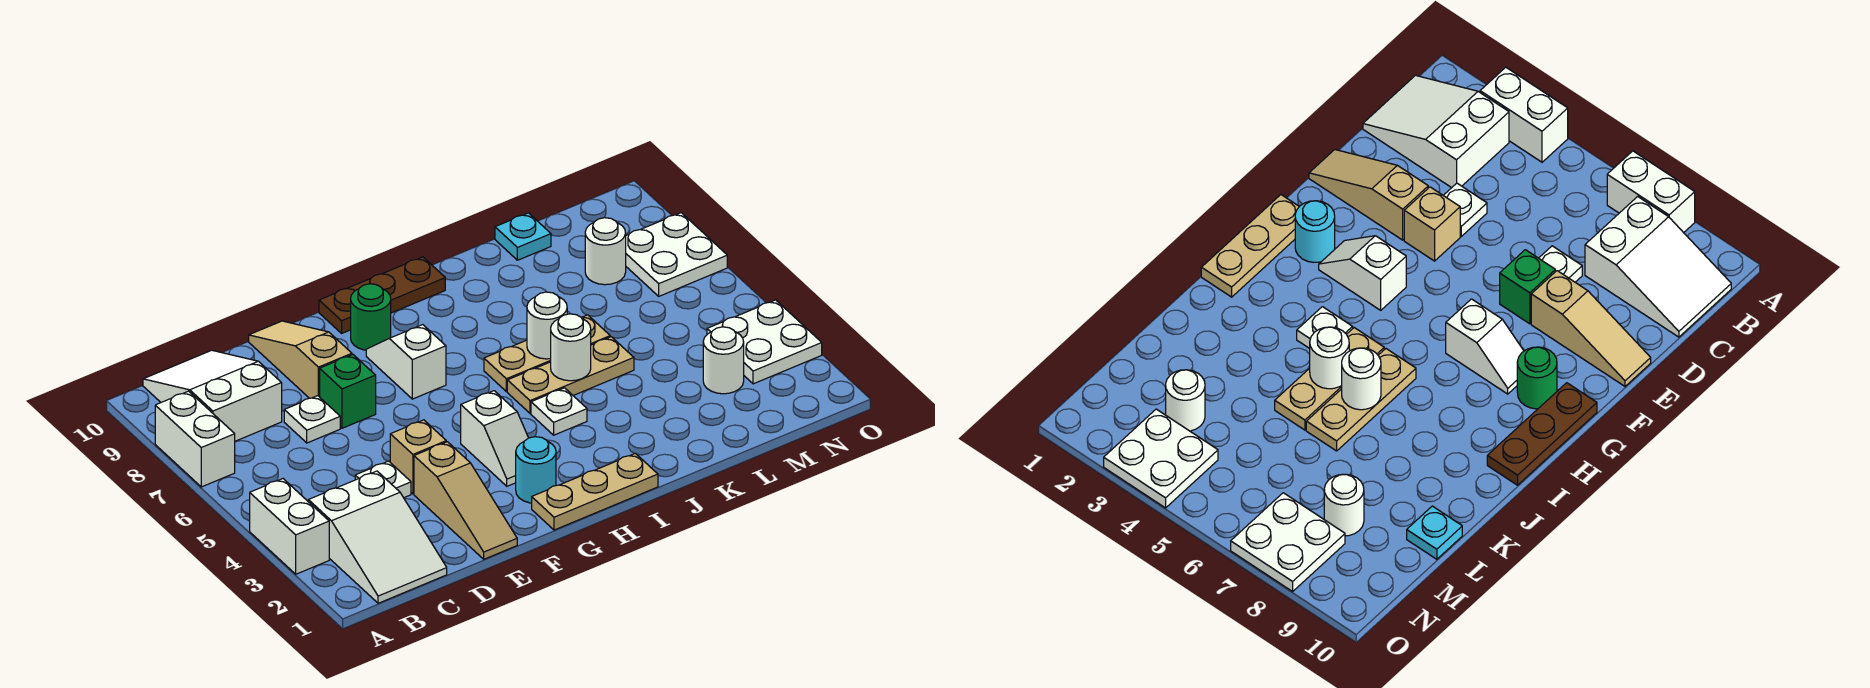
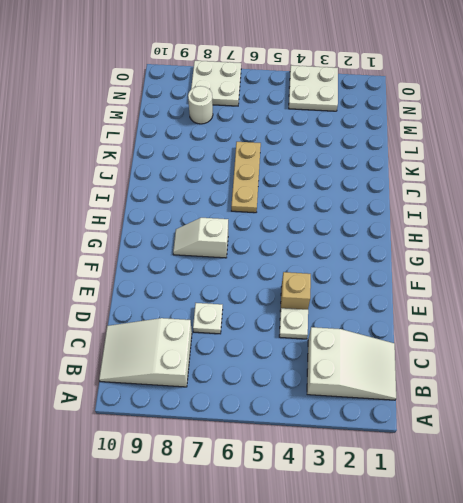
none -> white 1x2 brick [250,479,329,574]
none -> white 1x2 brick [155,391,235,487]
none -> tan 1x3 slope [414,442,517,559]

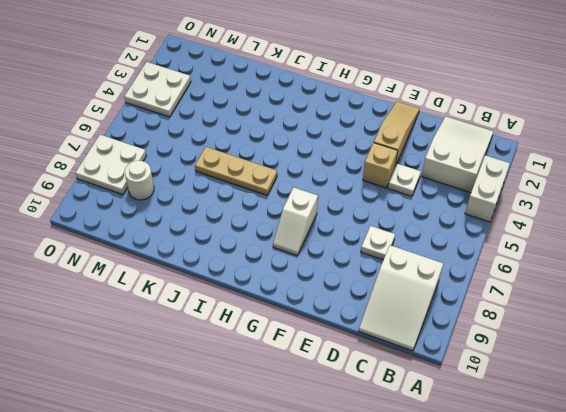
none -> white 1x2 brick [155,391,235,487]
none -> green 1x1 brick [320,355,376,428]
none -> tan 1x3 slope [249,321,352,398]

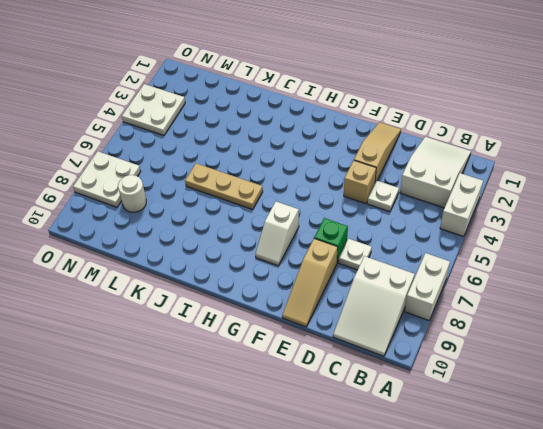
none -> tan 1x3 plate [532,453,658,530]
none -> cyan 1x1 round brick [516,437,556,503]
none -> white 1x2 slope [461,391,528,486]

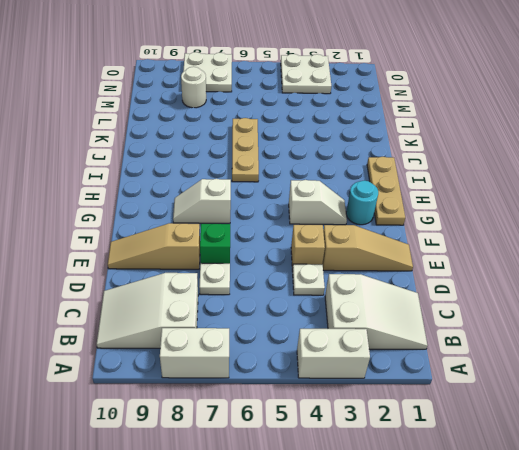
none -> green 1x1 round brick [351,284,391,350]
none -> brown 1x3 plate [319,257,445,333]
none -> white 1x1 plate [531,388,587,435]

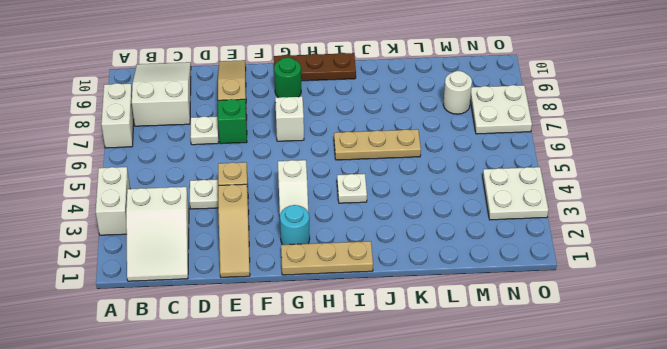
none -> tan 1x3 plate [507,337,634,413]
none -> cyan 1x1 plate [495,213,551,260]
none -> white 1x1 round brick [703,327,744,394]

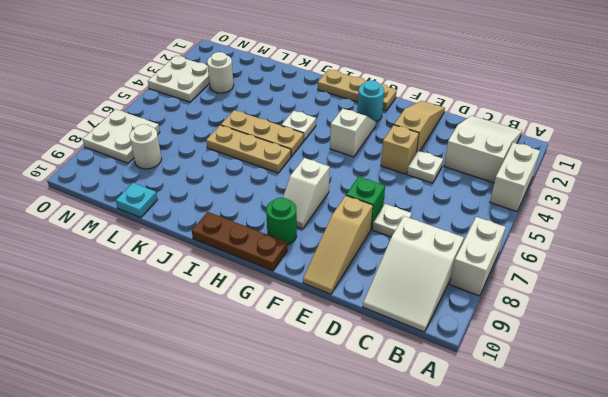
none -> white 1x1 round brick [551,314,591,381]
none -> white 1x1 round brick [527,292,567,359]

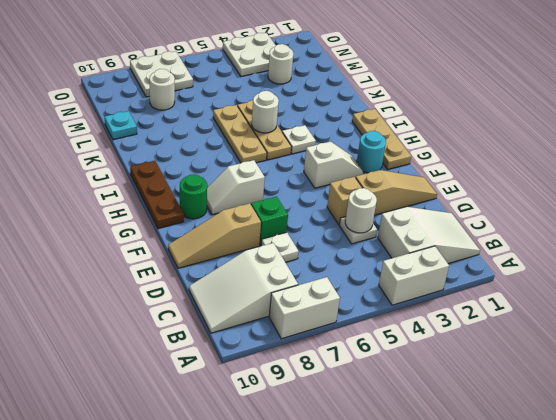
white 1x1 round brick [345,188,377,233] -> white 1x1 round brick moved to [527,292,567,359]

